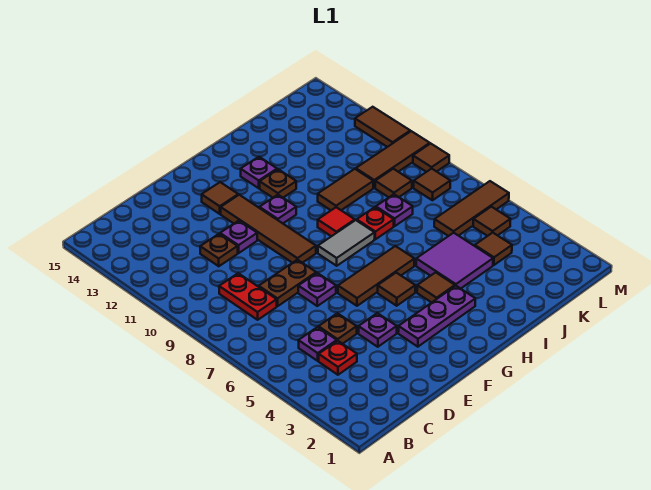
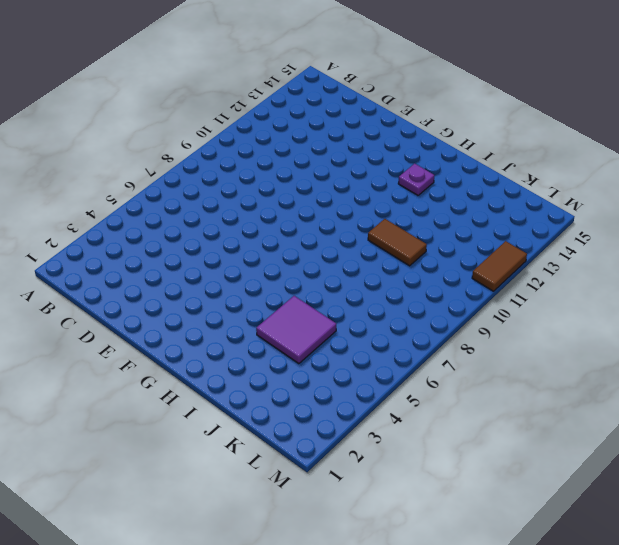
none -> red 1x1 plate [319,341,357,375]
none -> purple 1x1 plate [298,327,337,361]
none -> red 1x2 plate [219,273,277,320]
none -> brown 1x1 plate [318,313,357,344]

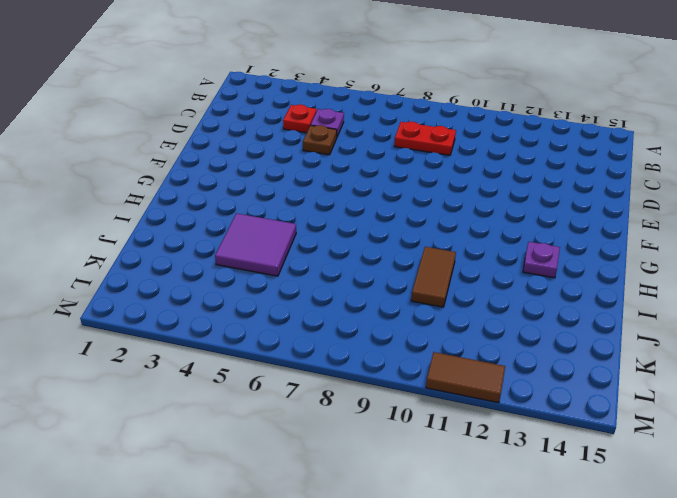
none -> brown 1x2 plate [259,260,316,306]
none -> brown 1x1 plate [200,234,238,266]
none -> purple 1x1 plate [358,313,397,347]
none -> purple 1x1 plate [298,273,336,306]

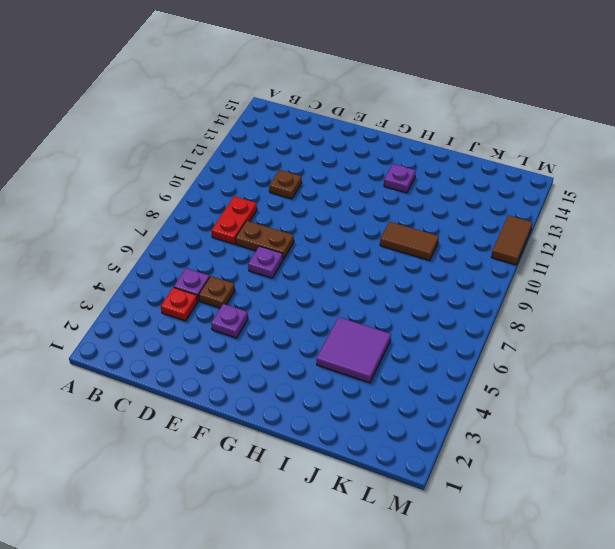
none -> purple 1x1 plate [220,221,257,253]
none -> purple 1x3 plate [398,286,475,347]
none -> brown 1x3 tile [338,246,414,306]
none -> brown 1x4 tile [221,195,316,263]

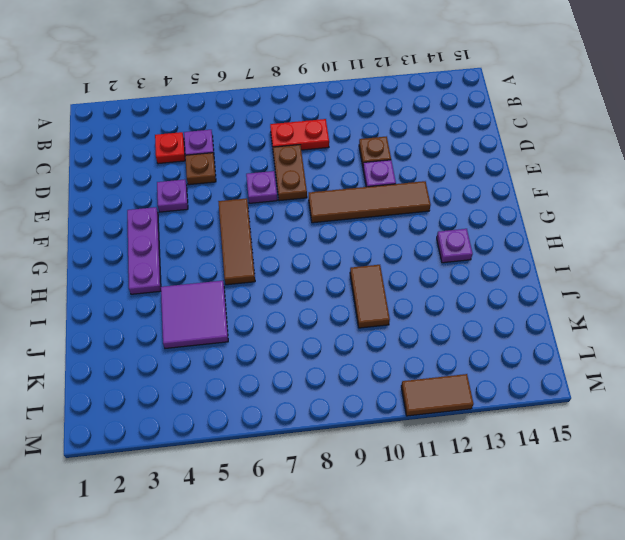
none -> brown 1x1 tile [202,182,238,214]
none -> brown 1x1 tile [378,273,415,306]
none -> grey 1x2 tile [318,220,375,266]
none -> purple 1x1 plate [259,195,296,223]

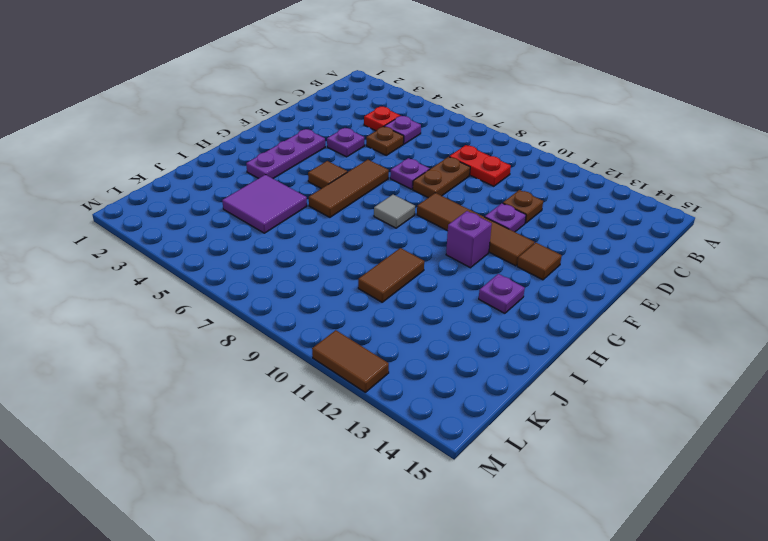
grey 1x1 tile [374,195,415,228] -> grey 1x2 tile [318,220,375,266]
purple 1x1 brick [446,211,492,268] -> purple 1x1 plate [259,195,296,223]
none -> brown 1x1 tile [417,272,455,303]
none -> red 1x1 tile [318,207,355,236]
none -> brown 1x1 plate [260,169,296,198]
none -> red 1x1 plate [357,207,394,239]

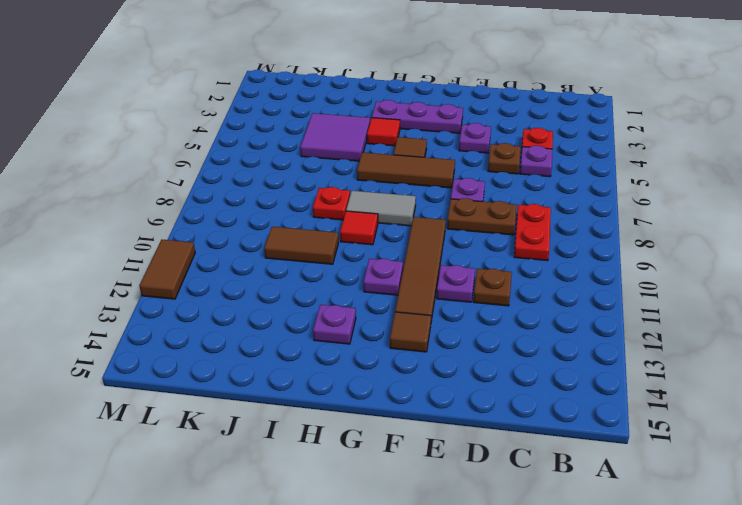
red 1x1 tile [367,118,400,146] -> brown 1x1 tile [417,272,455,303]
none -> brown 1x1 plate [260,169,296,198]
none -> purple 1x1 plate [376,194,413,226]
none -> brown 1x1 tile [475,233,512,265]
none -> brown 1x3 tile [434,181,509,236]

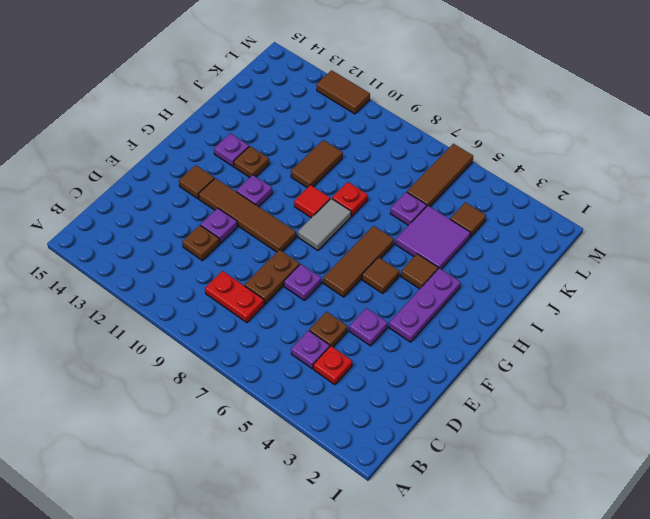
purple 1x1 plate [390,192,427,225] -> purple 1x1 plate moved to [376,194,413,226]
none -> brown 1x1 tile [375,169,412,197]
none -> brown 1x3 tile [356,131,430,188]
none -> brown 1x1 tile [473,207,511,236]
none -> brown 1x1 tile [414,169,450,200]

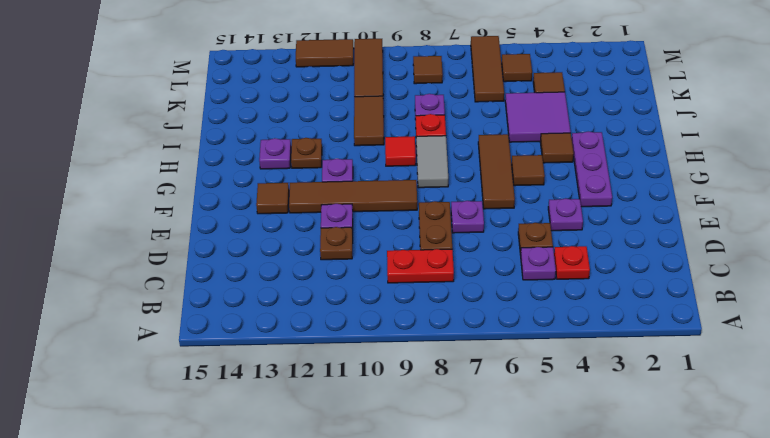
none -> brown 1x1 tile [375,169,412,197]
none -> brown 1x1 tile [413,144,449,172]

